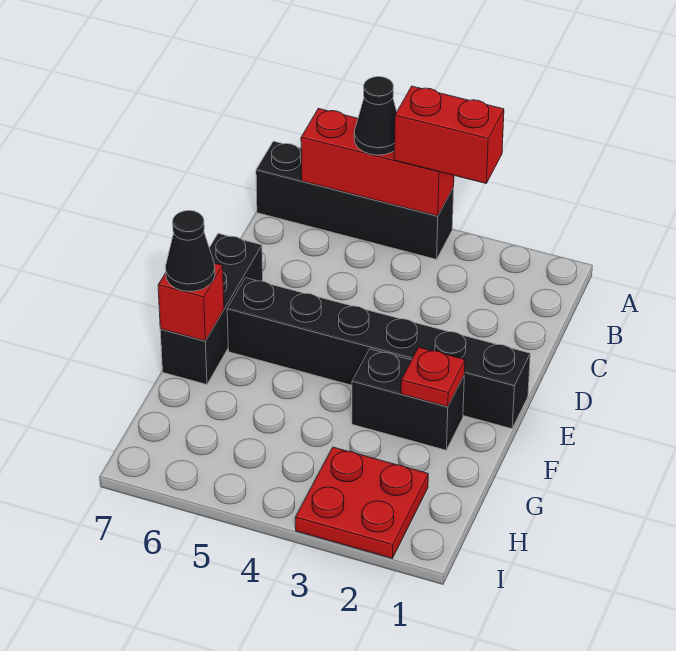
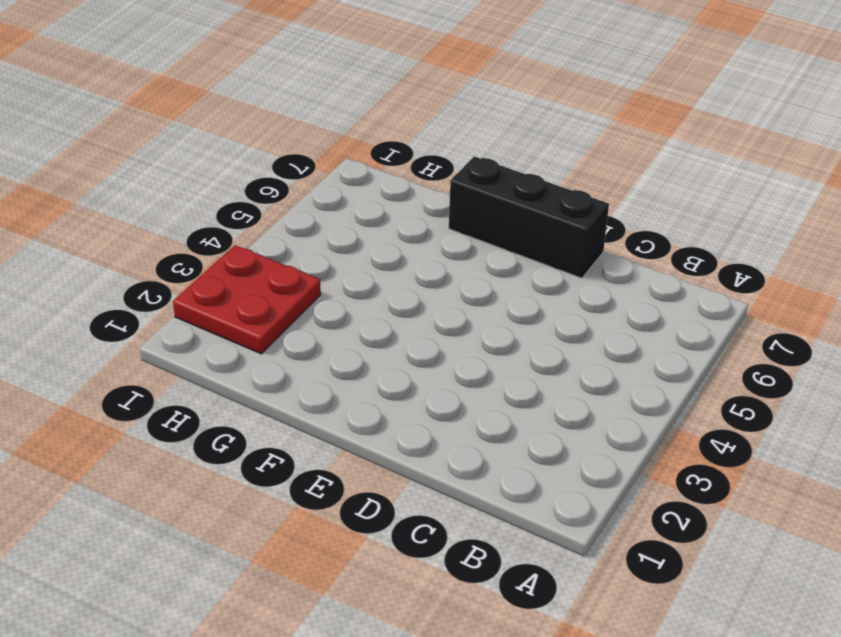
none -> black 1x4 brick [256,141,454,259]
none -> black 1x6 brick [227,278,530,429]

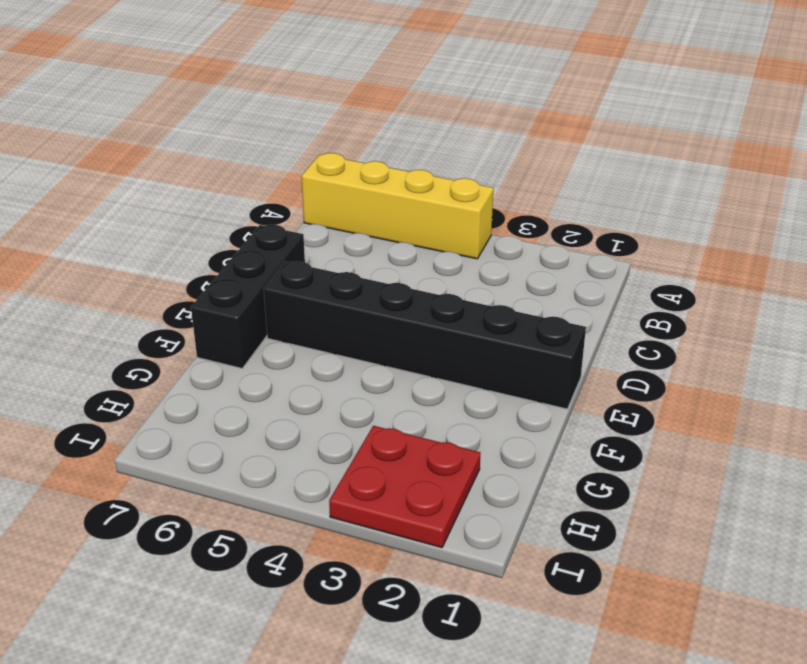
yellow 1x4 brick [302,153,493,259] -> black 1x4 brick [256,141,454,259]
none -> black 1x2 brick [352,349,464,450]
none -> red 1x3 brick [301,108,454,216]

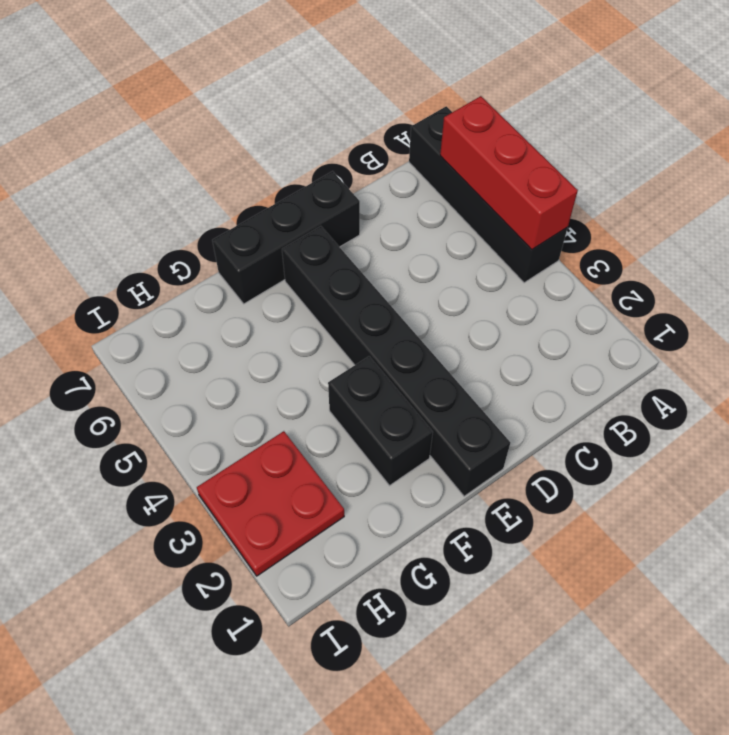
none -> red 1x1 plate [401,347,465,407]
none -> red 1x1 brick [158,263,224,341]

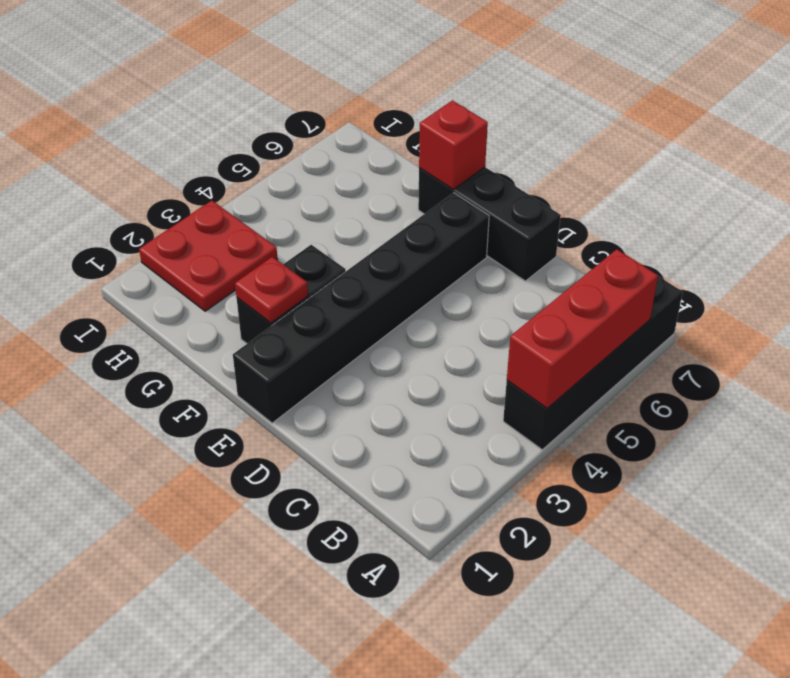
none -> red 1x2 brick [394,86,504,183]
none -> black 1x1 cone [354,77,397,155]

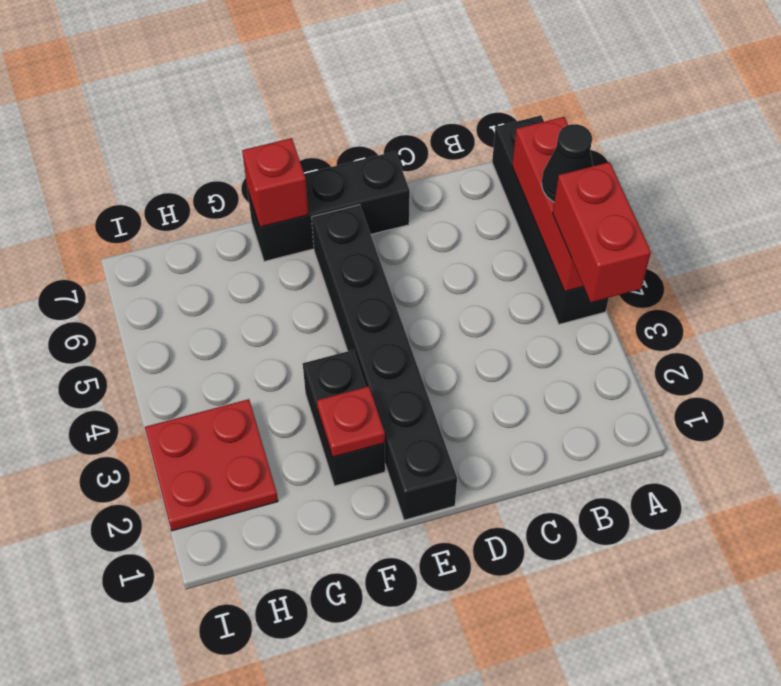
none -> black 1x1 cone [166,211,215,292]

